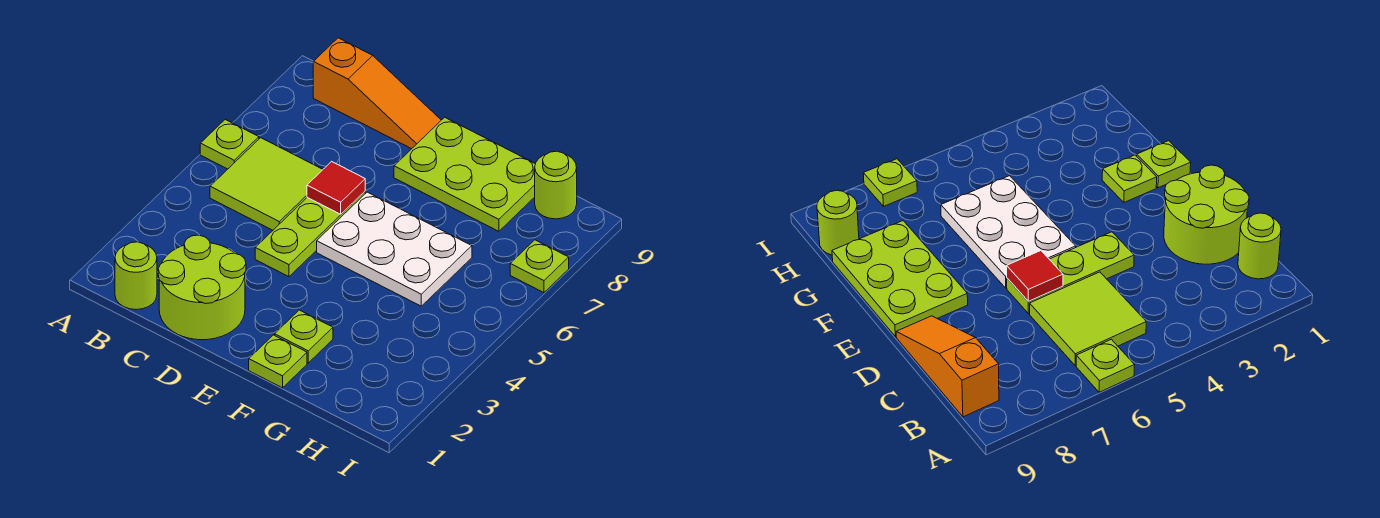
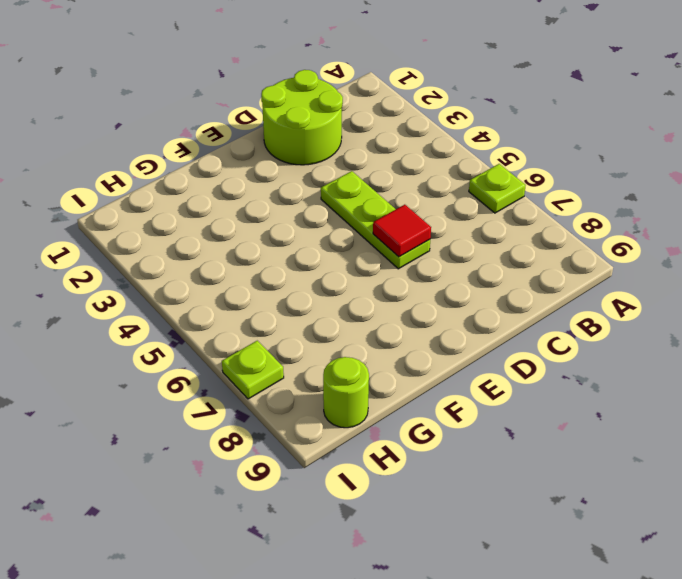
none -> lime 1x1 round brick [115,242,157,310]
none -> lime 2x2 tile [210,138,323,230]
none -> orange 1x3 slope [313,38,441,149]

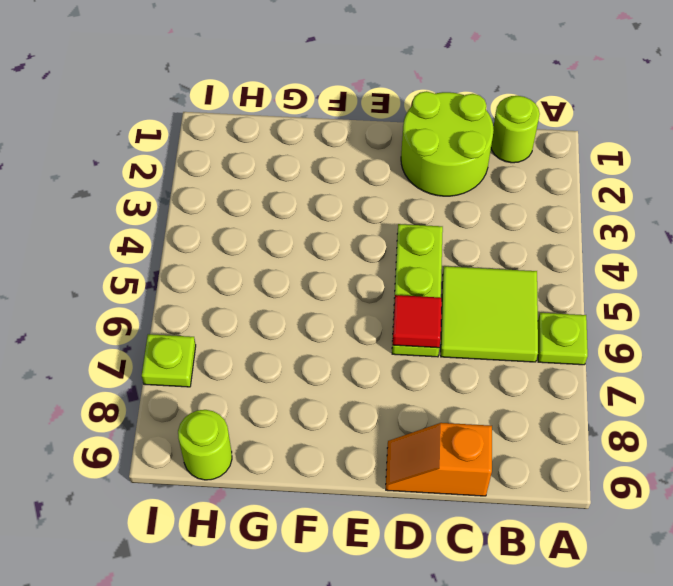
orange 1x2 slope [386,423,492,496] -> orange 1x3 slope [313,38,441,149]
none -> white 2x3 plate [317,192,472,306]
none -> lime 2x3 plate [394,117,535,231]
none -> lime 1x1 plate [249,335,307,388]

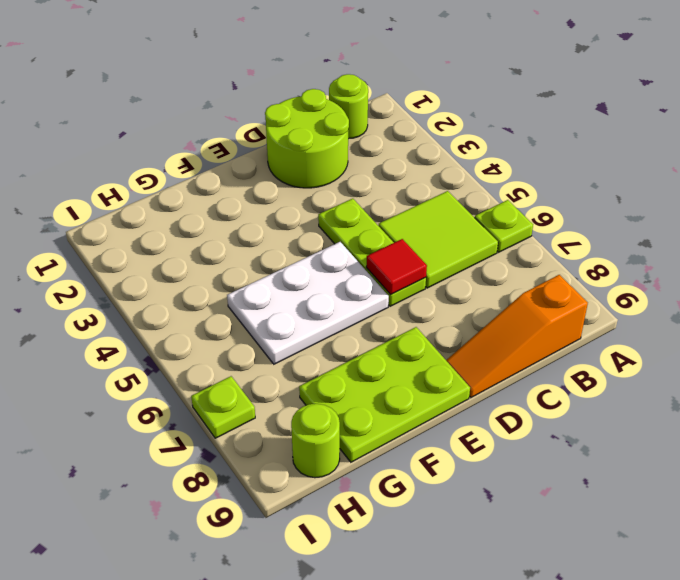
none -> lime 1x1 plate [249,335,307,388]
none -> lime 1x1 plate [275,310,333,363]

